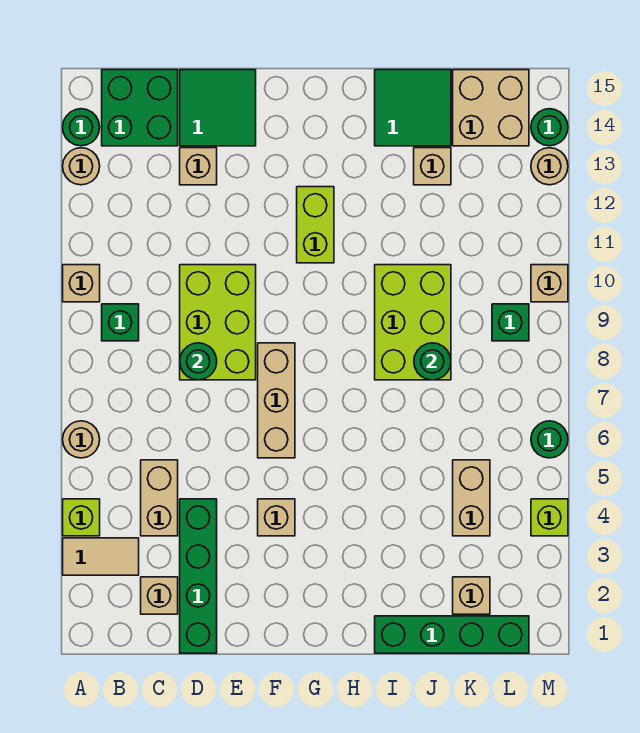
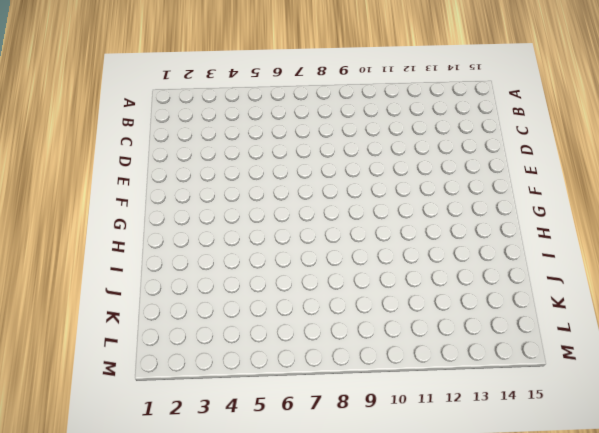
none -> tan 1x2 tile [63,538,139,575]
none -> lime 1x1 brick [63,499,100,536]
none -> tan 1x1 round brick [63,421,100,458]
none -> tan 1x1 brick [63,265,100,302]

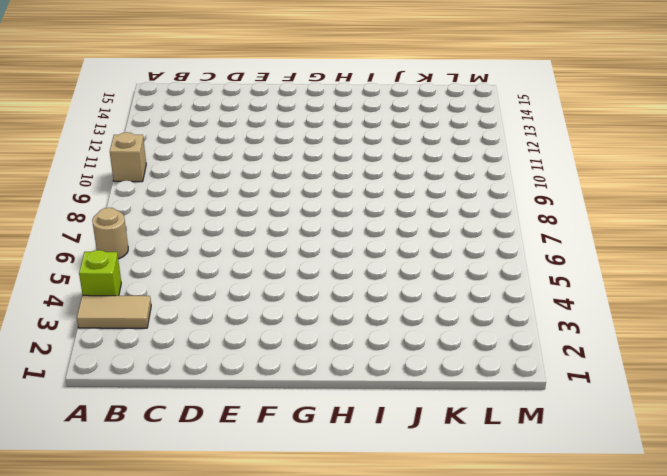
none -> tan 1x1 round brick [63,148,100,185]
none -> green 1x1 round brick [63,109,100,146]
none -> green 1x1 brick [102,304,139,341]
none -> green 2x2 brick [102,70,178,146]

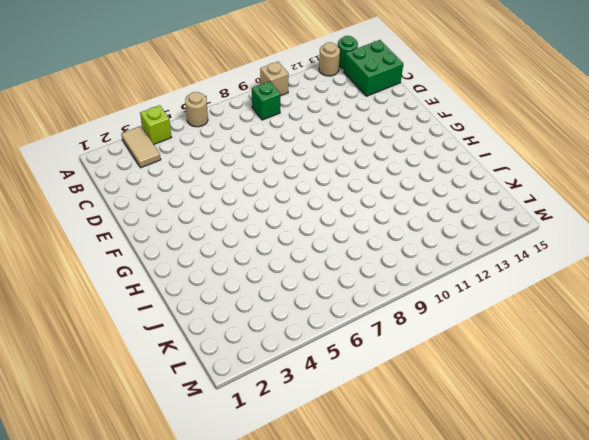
none -> tan 1x1 brick [141,577,178,614]
none -> tan 1x2 brick [141,460,178,536]
none -> green 1x4 brick [180,499,217,653]
none -> lime 2x3 brick [180,265,256,380]

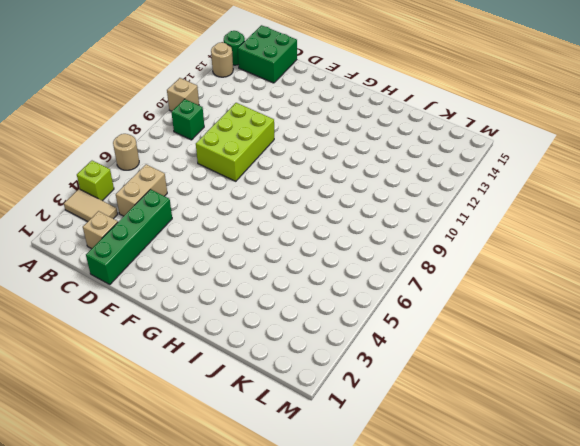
none -> tan 1x1 brick [180,148,217,185]
none -> green 2x2 tile [180,70,256,146]
none -> tan 1x1 brick [258,499,295,536]
none -> tan 1x3 brick [258,343,295,458]

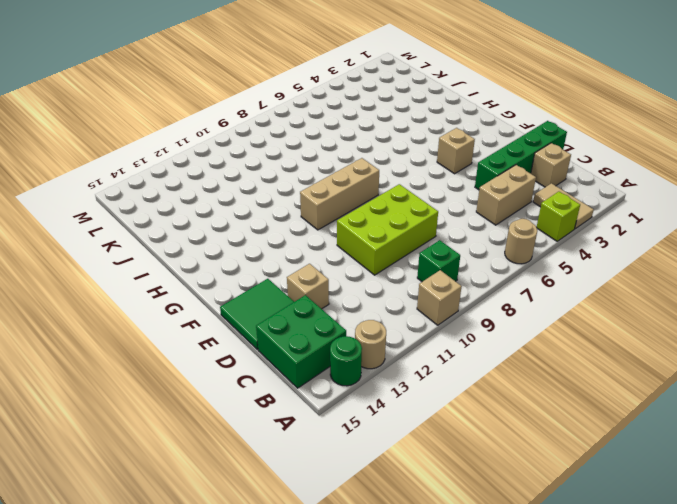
tan 1x3 brick [300,158,379,230] -> tan 1x3 brick moved to [258,343,295,458]
none -> lime 1x2 brick [297,187,334,263]
none -> green 1x4 brick [375,616,529,653]
none -> lime 2x3 brick [375,265,451,380]
none -> green 2x2 tile [375,70,451,146]

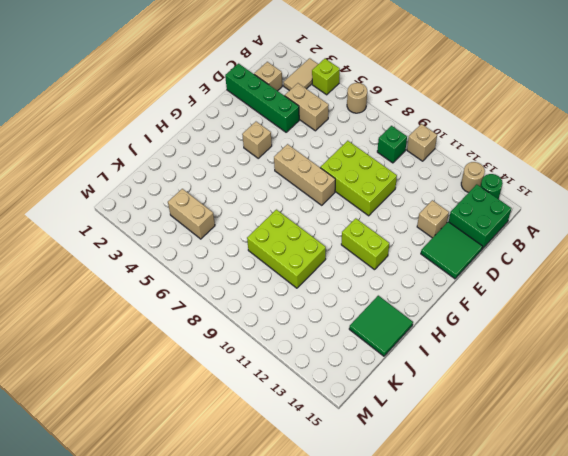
none -> green 1x4 brick [375,616,529,653]
none -> tan 1x1 brick [414,148,451,185]
none -> tan 1x1 brick [453,577,490,614]
none -> tan 2x2 brick [453,70,529,146]

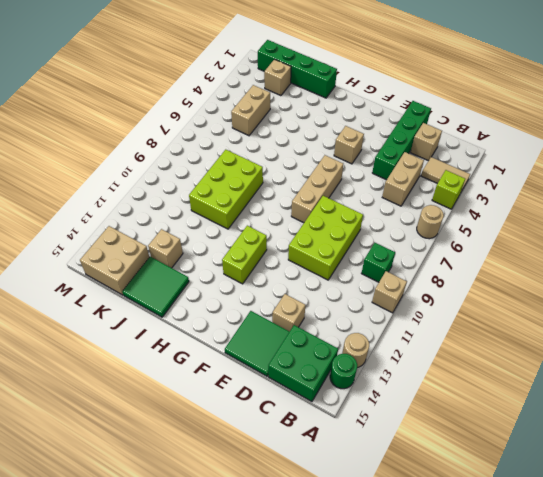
none -> green 1x1 brick [492,304,529,341]
none -> lime 1x1 brick [531,499,568,536]
none -> green 1x1 round brick [531,421,568,458]
none -> tan 1x1 brick [531,265,568,302]

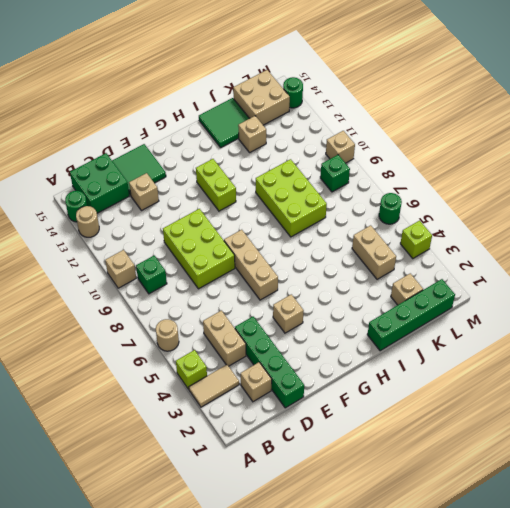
none -> tan 1x1 round brick [531,148,568,185]
none -> green 1x1 round brick [180,343,217,380]
none -> green 1x1 round brick [414,343,451,380]

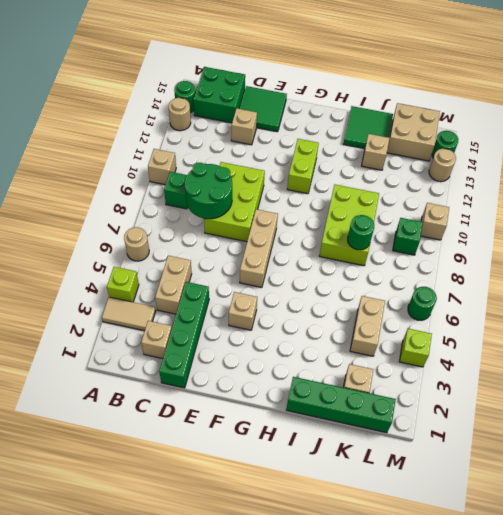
green 2x2 round brick [185,163,232,219] -> green 1x1 round brick [180,343,217,380]

